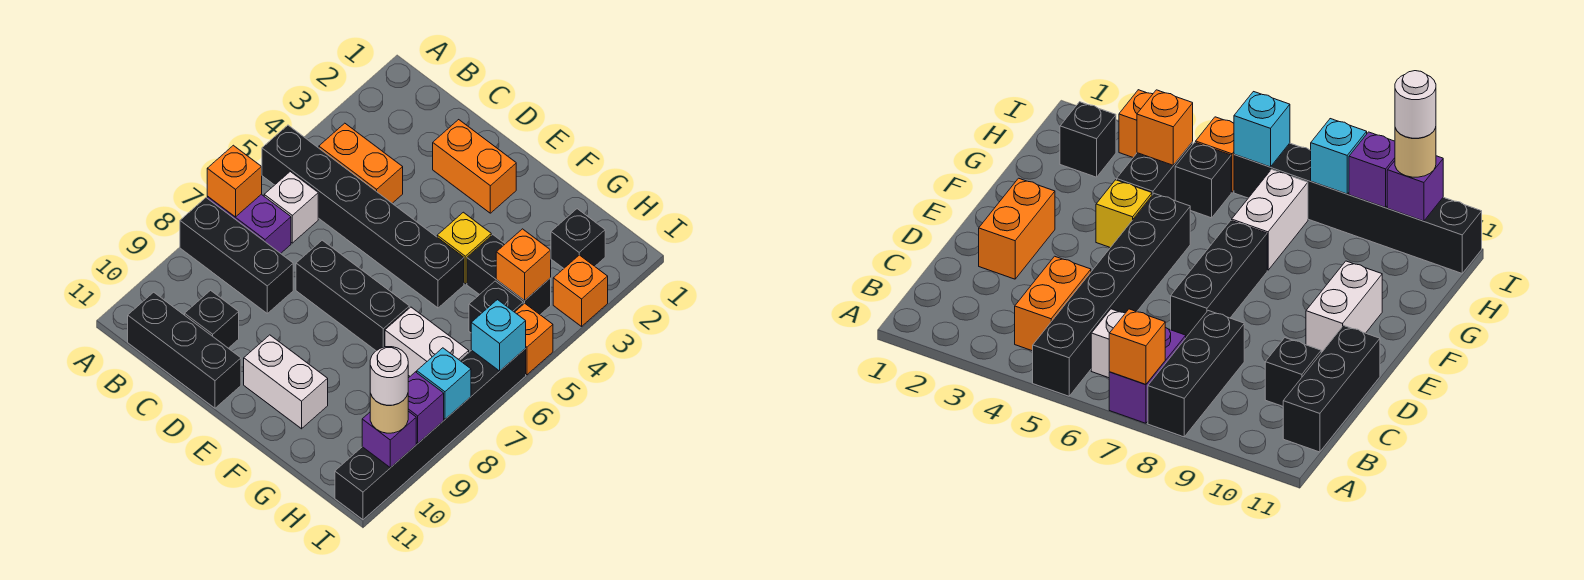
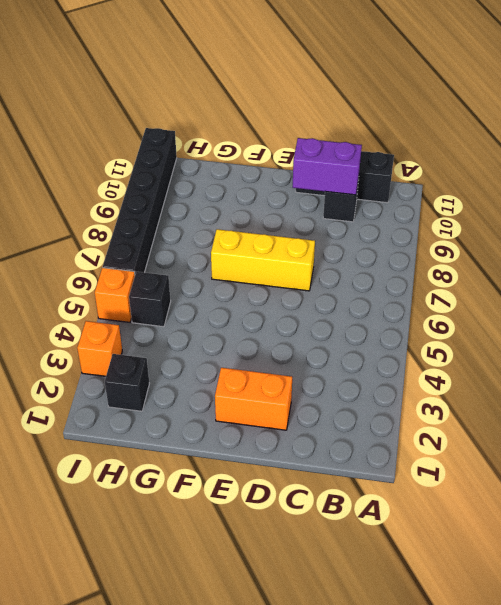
purple 1x2 brick [292,138,362,195] -> purple 1x2 brick moved to [207,194,291,253]
yellow 1x3 brick [211,229,315,291] -> black 1x3 brick [296,240,409,351]
none -> black 1x6 brick [262,125,464,308]
none -> black 1x3 brick [180,198,293,313]
none -> orange 1x2 brick [319,123,403,203]

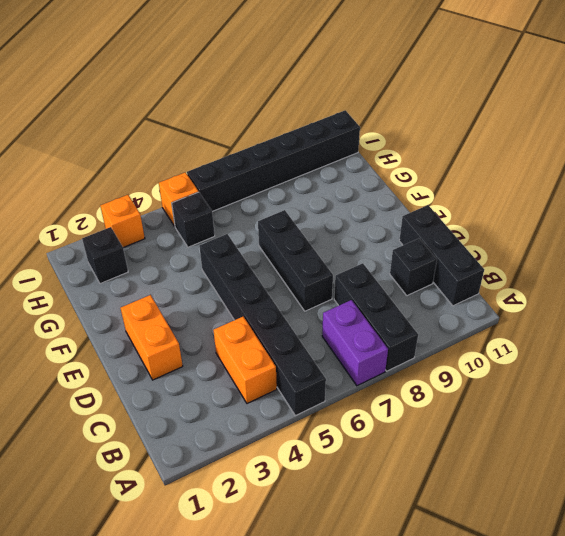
none -> white 1x1 brick [264,172,318,243]
none -> white 1x2 brick [244,335,328,429]
none -> yellow 1x1 brick [437,212,491,284]

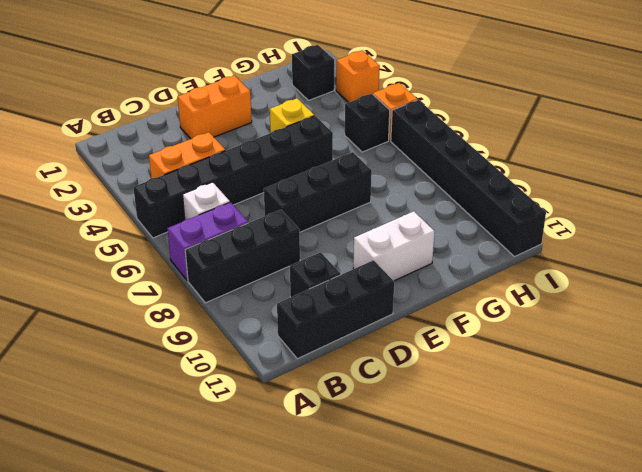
none -> black 1x2 brick [467,235,551,315]
none -> white 1x2 brick [385,307,469,376]
none -> orange 1x1 brick [207,145,262,217]

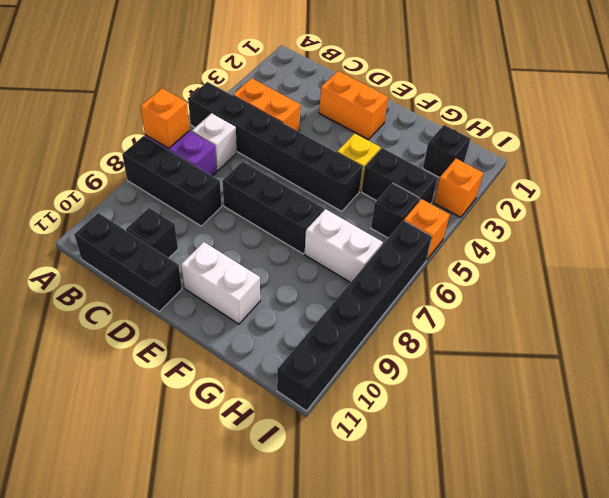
none -> orange 1x1 brick [496,229,551,301]
none -> cyan 1x1 brick [471,300,526,371]
none -> cyan 1x1 brick [417,348,471,419]

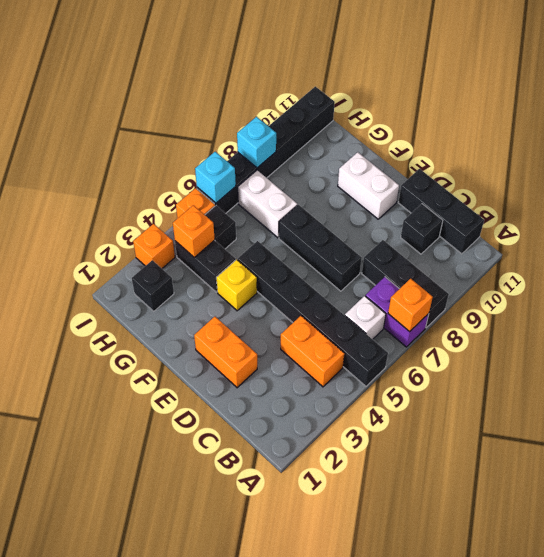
none -> purple 1x1 brick [408,372,444,444]
none -> purple 1x1 brick [362,411,416,468]
none -> tan 1x1 round brick [370,394,408,433]

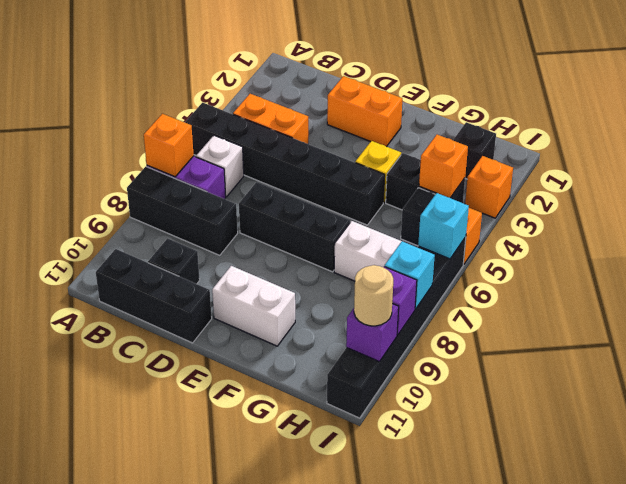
none -> white 1x1 round brick [370,347,408,405]

